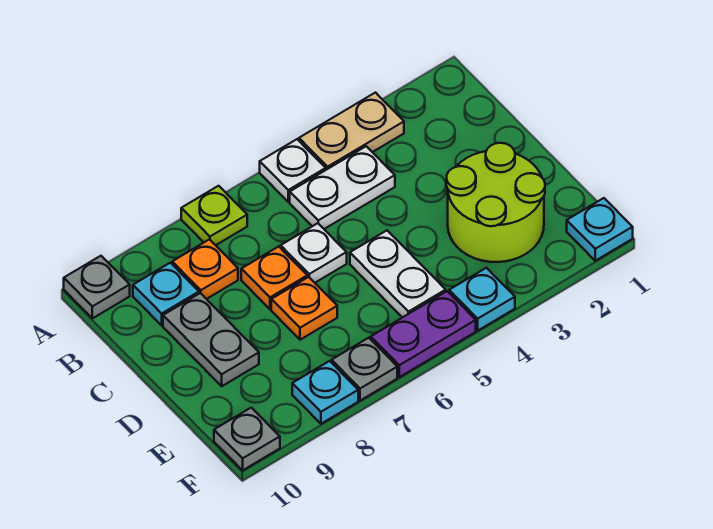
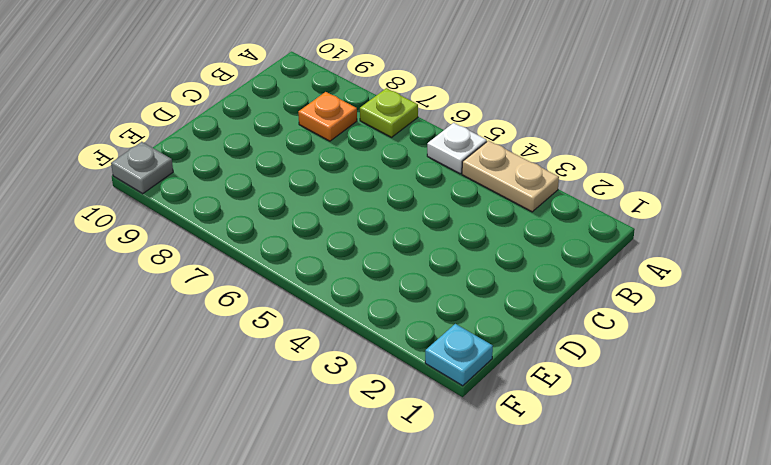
none -> grey 1x1 plate [64,256,130,318]
none -> white 1x2 plate [290,146,395,229]
none -> cyan 1x1 plate [133,263,199,325]

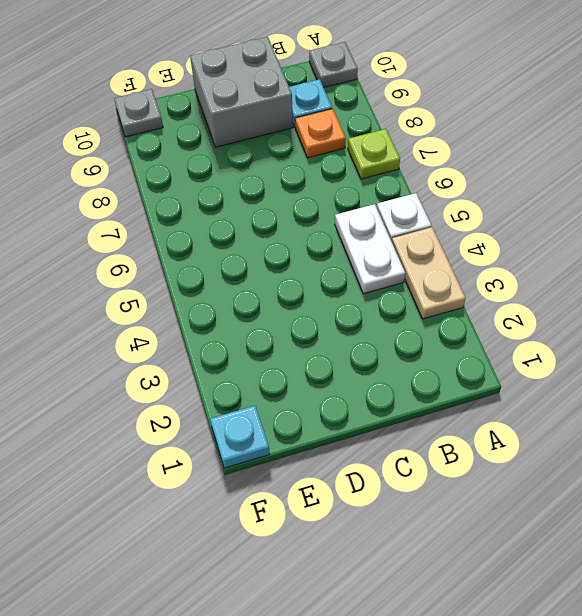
grey 2x2 brick [190,37,293,147] -> grey 1x2 plate [163,293,259,386]
none -> white 1x1 plate [281,223,347,283]
none -> orange 1x1 plate [241,247,307,309]
none -> lime 2x2 round brick [446,143,545,262]

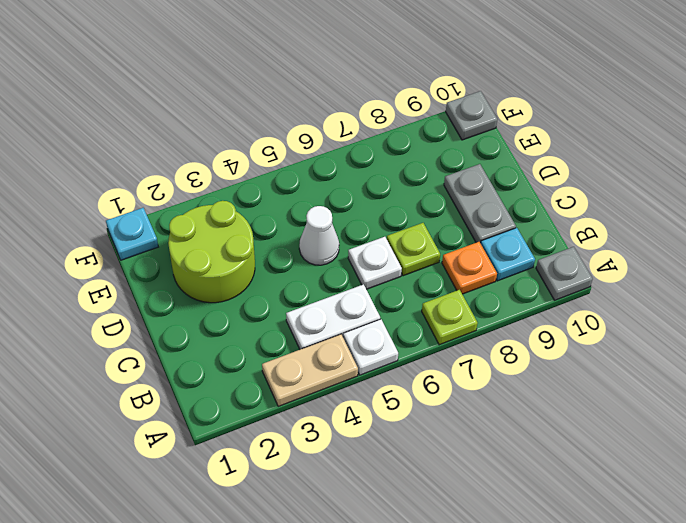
lime 1x1 plate [387,223,440,276] -> orange 1x1 plate [241,247,307,309]
white 1x1 cone [299,206,339,265] -> white 1x2 plate [350,231,446,318]
none -> orange 1x1 plate [271,277,337,340]
none -> cyan 1x1 plate [449,268,515,330]
none -> purple 1x2 plate [371,291,476,377]

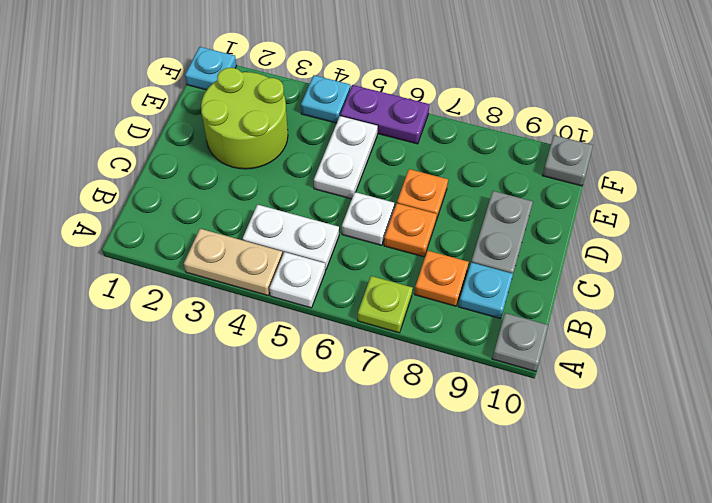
none -> grey 1x1 plate [332,338,397,401]
none -> cyan 1x1 plate [292,361,358,424]

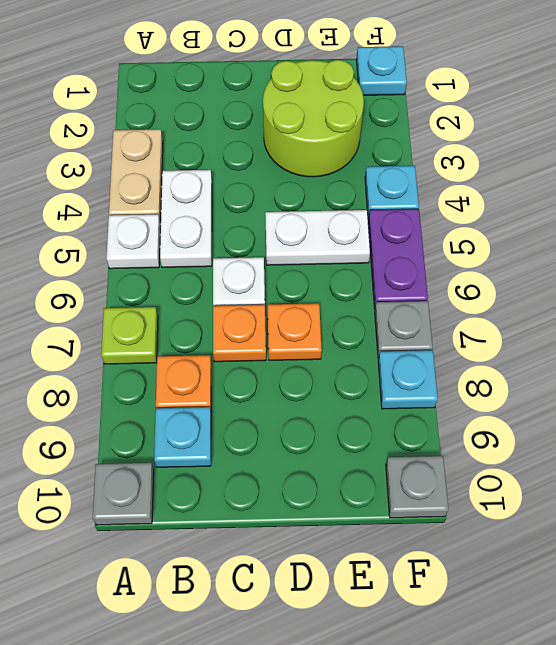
none -> grey 1x2 plate [163,293,259,386]

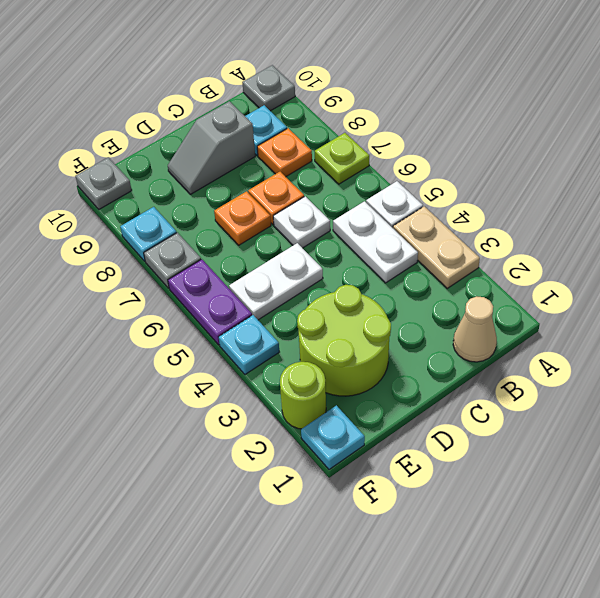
tan 1x1 cone [453,296,497,362] -> none
grey 1x2 slope [168,101,255,194] -> grey 1x2 plate [163,293,259,386]
lime 1x1 round brick [280,362,326,429] -> none

